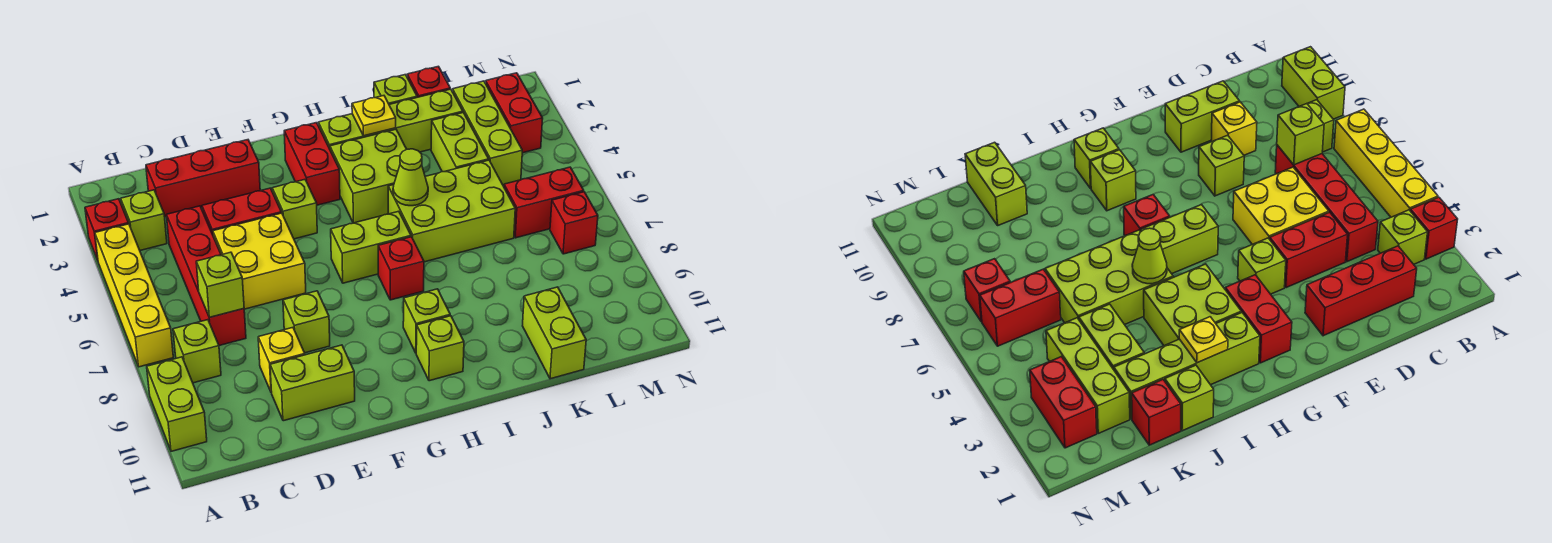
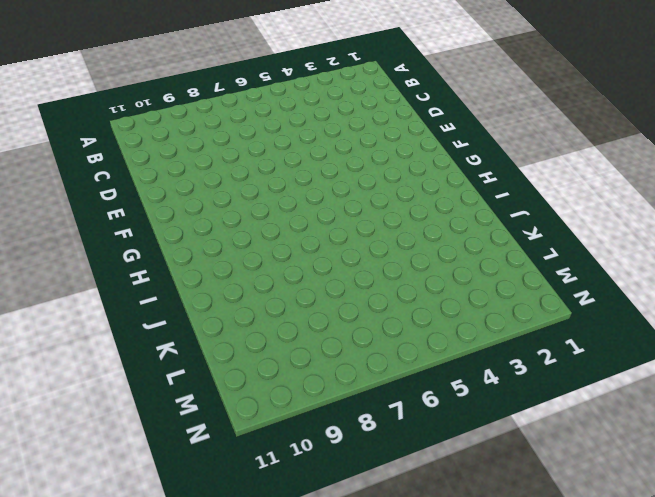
none -> red 1x1 brick [85,199,129,260]
none -> yellow 1x4 brick [95,224,173,367]
none -> lime 1x2 brick [147,357,207,451]
none -> lime 1x1 brick [121,190,167,250]

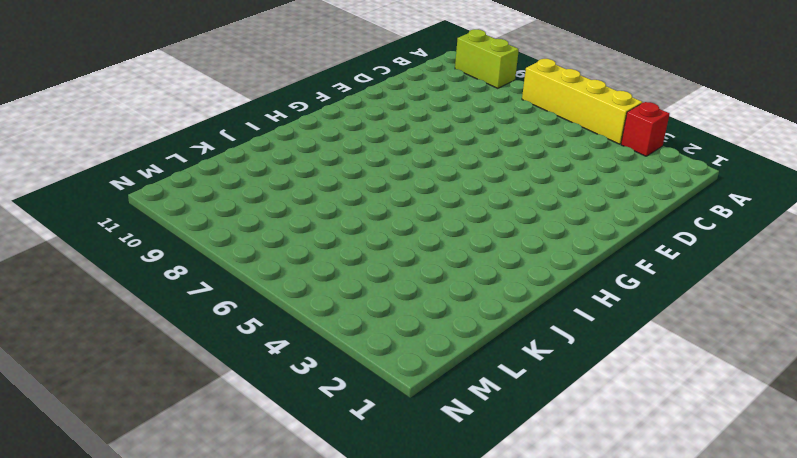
none -> lime 1x1 brick [121,190,167,250]
none -> lime 1x1 brick [173,320,221,383]
none -> red 1x3 brick [146,140,260,217]
none -> red 1x4 brick [167,206,246,346]

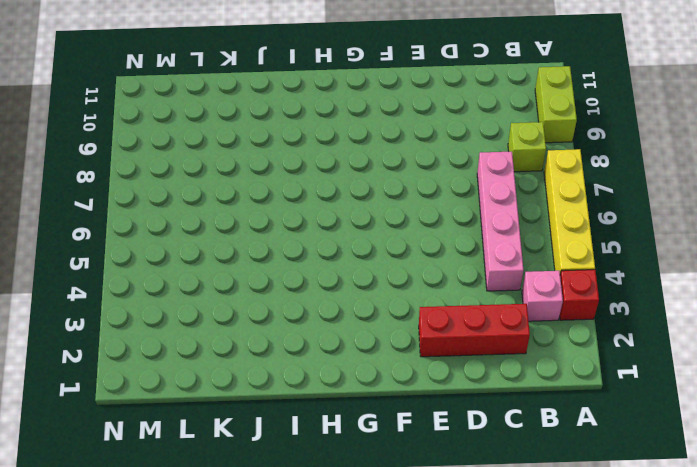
pink 1x1 brick [522,271,563,321] -> lime 1x1 brick [121,190,167,250]
pink 1x4 brick [477,152,524,291] -> red 1x4 brick [167,206,246,346]
none -> red 1x2 brick [202,188,281,234]
none -> yellow 2x2 brick [213,213,306,309]
none -> yellow 1x1 brick [258,328,305,393]
none -> lime 1x2 brick [270,345,355,421]

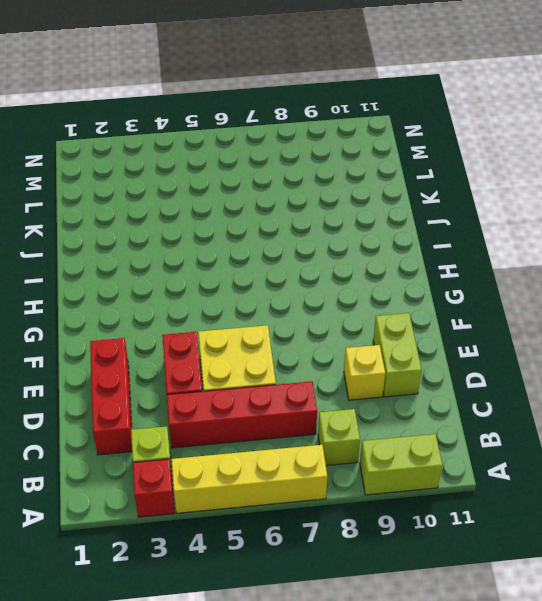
none -> lime 1x1 brick [283,291,330,353]
none -> lime 1x1 brick [272,180,317,239]
none -> red 1x2 brick [284,123,340,205]
none -> lime 1x2 brick [331,211,411,283]

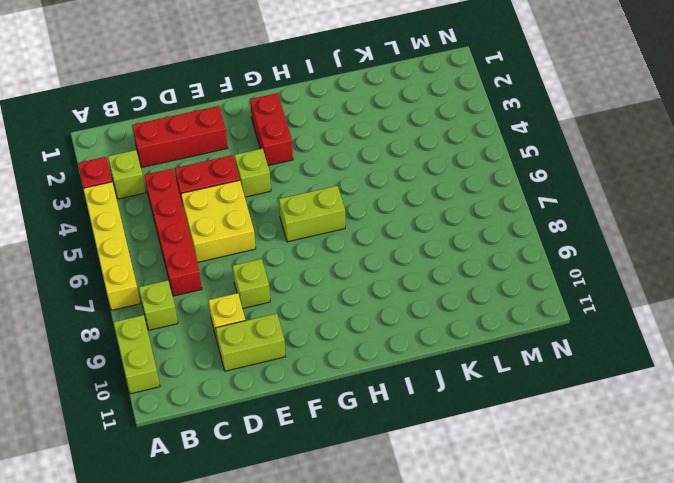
none -> lime 1x4 brick [318,89,463,152]
none -> lime 2x2 brick [330,129,407,223]
none -> red 1x1 brick [378,237,424,300]
none -> lime 1x1 brick [403,289,450,353]

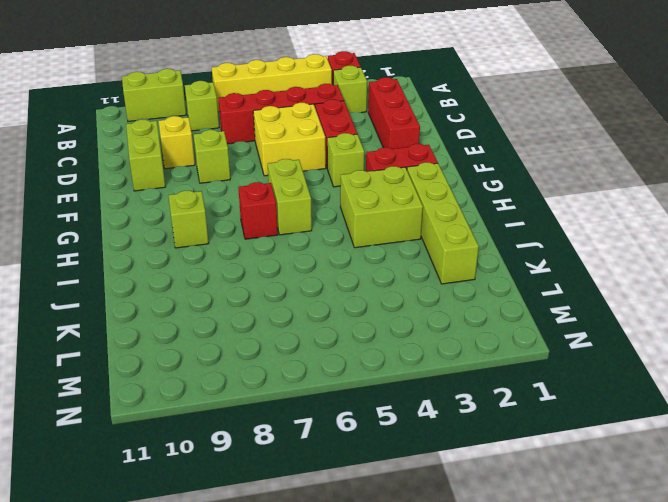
none -> lime 1x1 brick [416,316,464,381]
none -> lime 2x3 brick [388,160,515,262]
none -> lime 1x1 brick [374,75,417,104]
none -> red 1x1 brick [407,66,450,97]

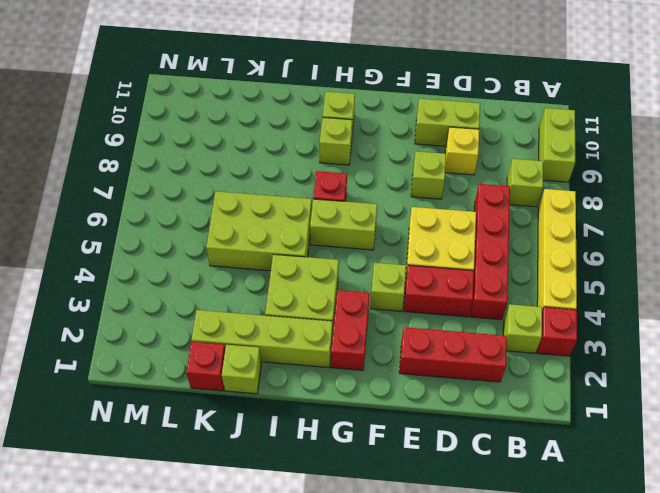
none -> lime 1x2 brick [431,113,489,172]
none -> lime 1x2 brick [523,287,586,379]
none -> lime 1x3 brick [453,81,522,185]
none -> red 1x2 brick [504,167,584,238]

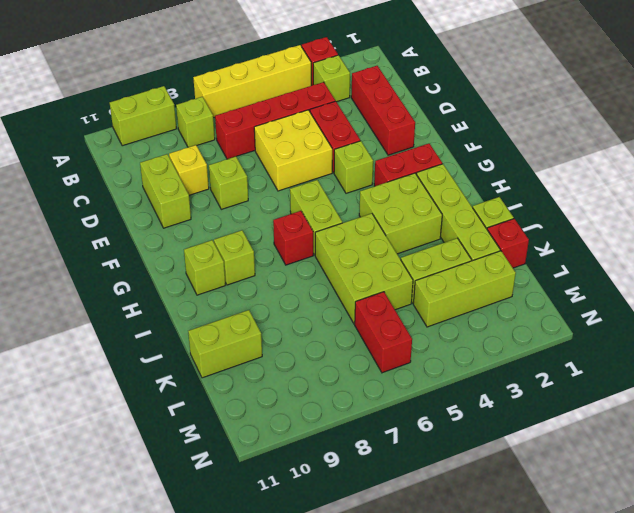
none -> red 1x2 brick [486,73,543,153]
none -> red 1x1 brick [550,192,598,254]
none -> lime 1x1 brick [196,252,244,317]
none -> yellow 1x1 plate [352,96,396,136]

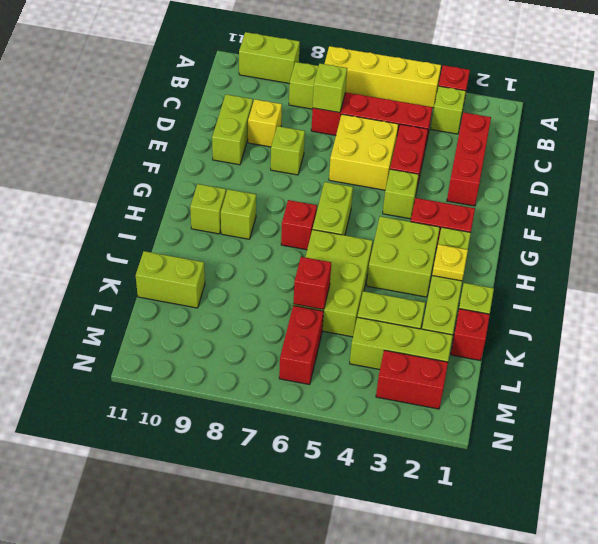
red 1x1 brick [293,257,331,310] -> red 1x1 brick moved to [550,192,598,254]
none -> lime 1x1 cone [393,149,428,206]

